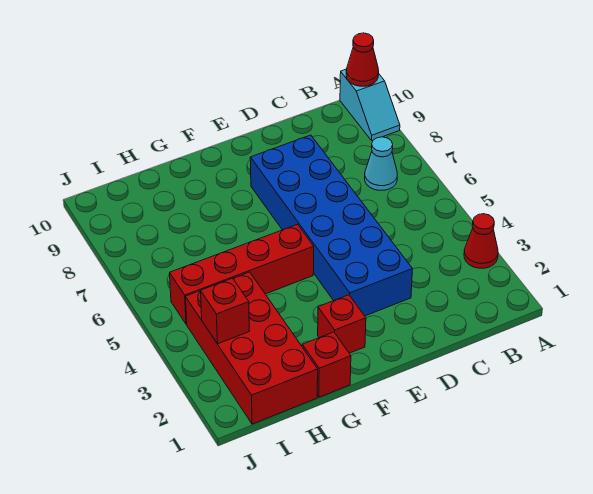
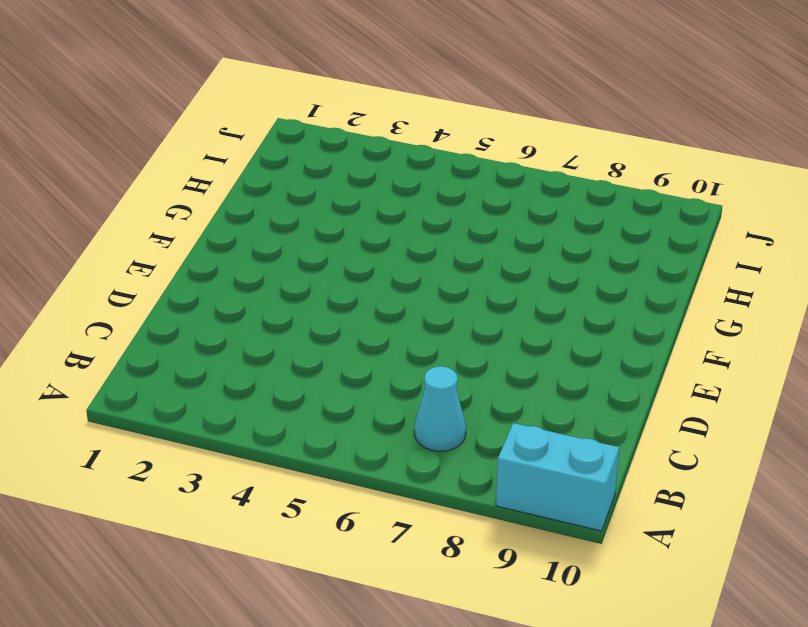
cyan 1x2 brick [496,423,619,531] -> cyan 1x2 slope [340,69,400,140]
none -> red 1x1 cone [464,214,498,268]
none -> blue 2x6 brick [250,135,412,316]

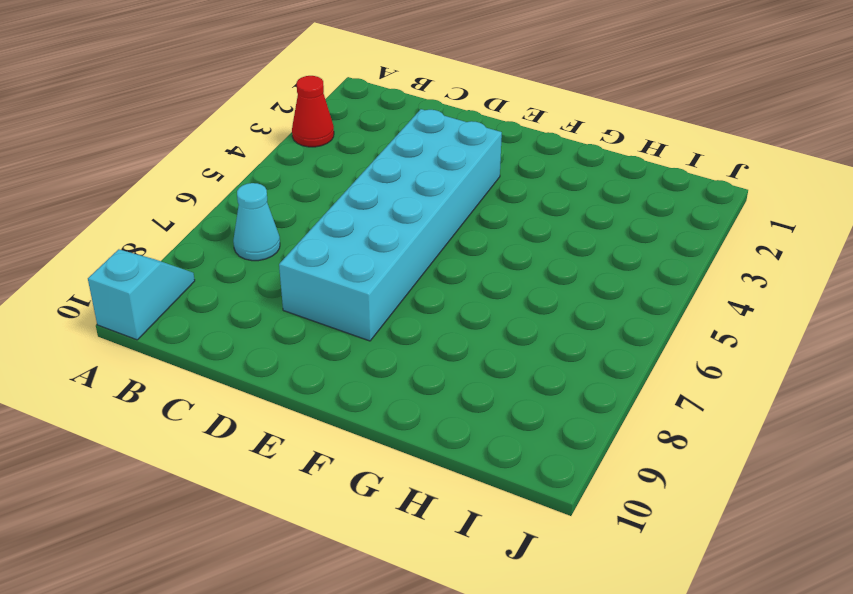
cyan 2x6 brick [279,109,502,341] -> blue 2x6 brick [250,135,412,316]
none -> red 1x1 brick [318,295,366,353]
none -> red 1x4 brick [170,224,314,324]

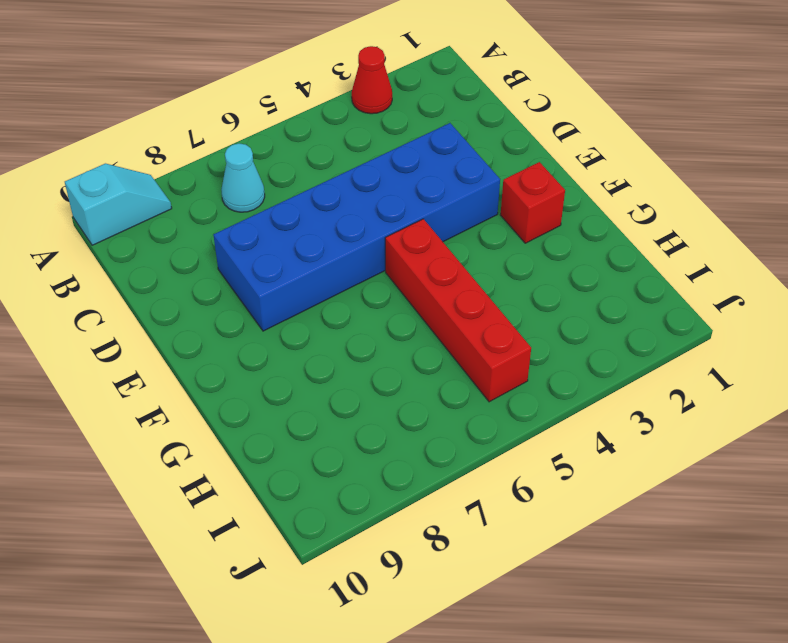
none -> red 1x1 brick [302,332,351,397]
none -> red 2x4 brick [186,272,318,424]

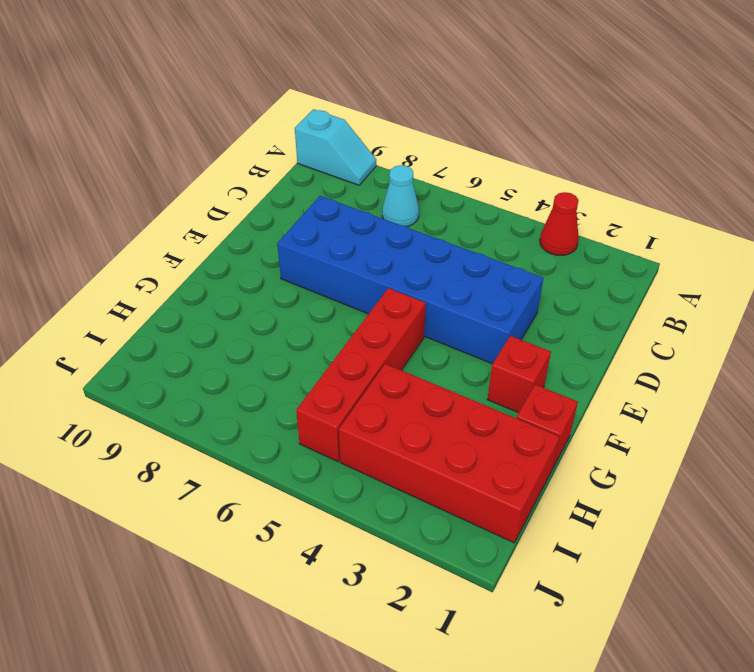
none -> red 1x1 cone [346,33,379,86]
none -> red 1x1 brick [201,278,249,344]

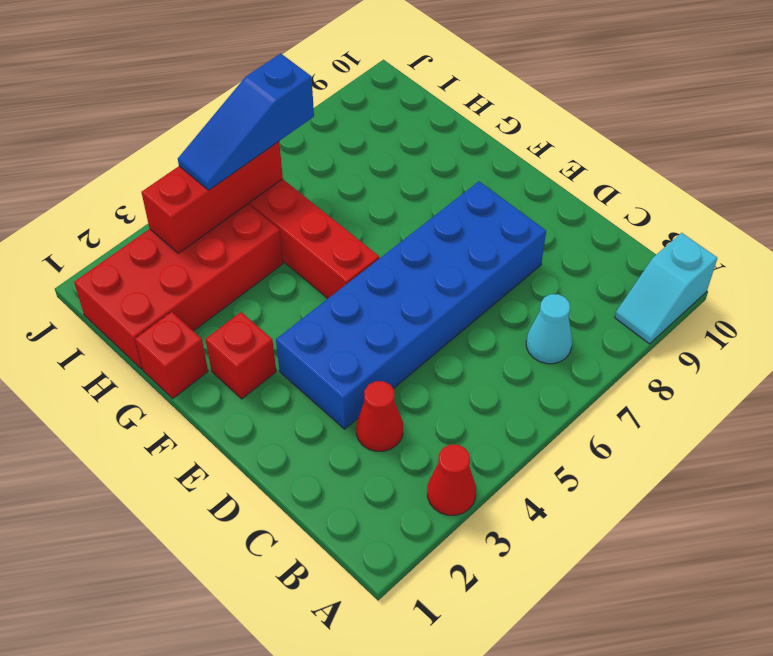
red 1x1 cone [356,381,403,451] -> red 1x1 cone moved to [346,33,379,86]
red 1x3 brick [141,142,283,254] -> red 1x1 brick [201,278,249,344]
blue 1x3 slope [178,53,314,190] -> none

